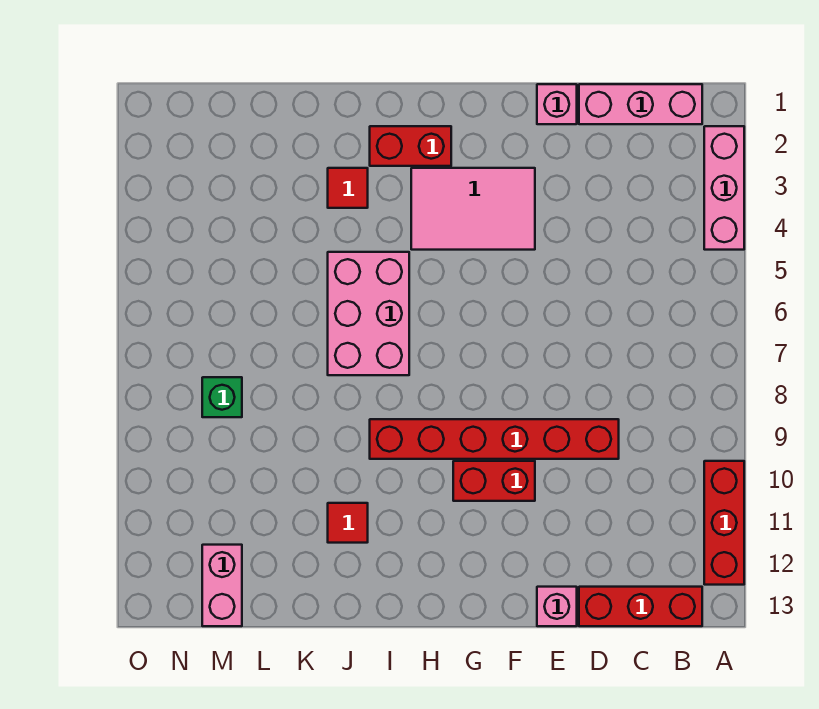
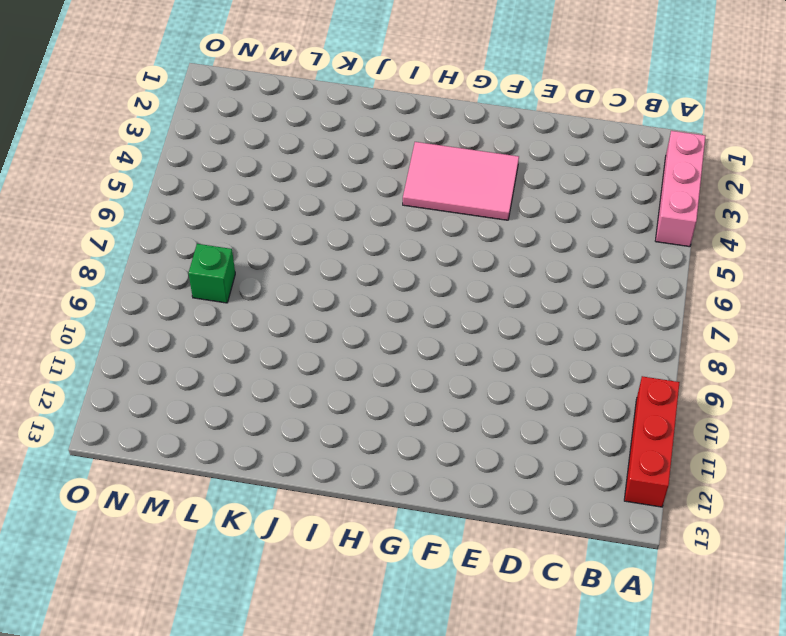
none -> pink 1x3 brick [579,84,702,124]
none -> red 1x3 brick [579,587,702,626]
none -> red 1x6 brick [370,419,619,459]

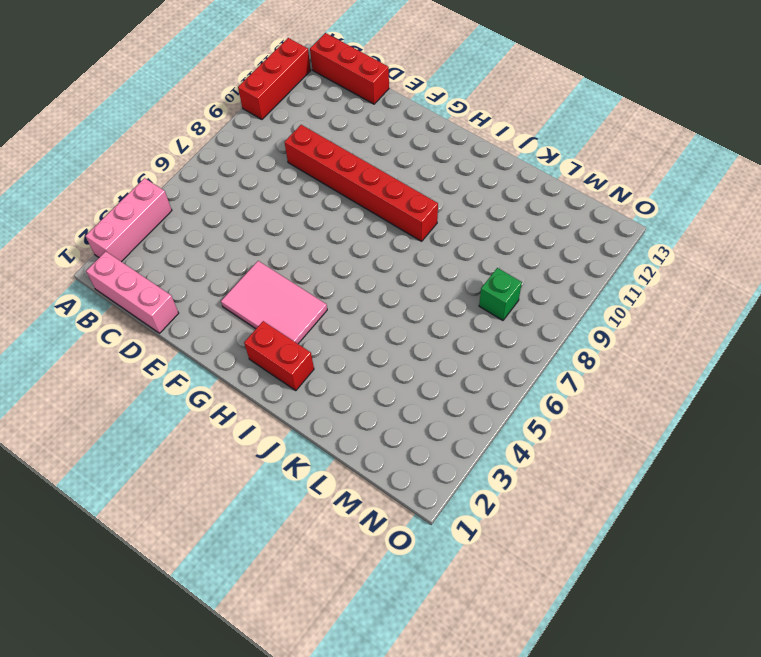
none -> pink 1x1 brick [537,84,577,124]
none -> pink 1x1 brick [537,587,577,626]
none -> red 1x2 brick [453,461,535,501]

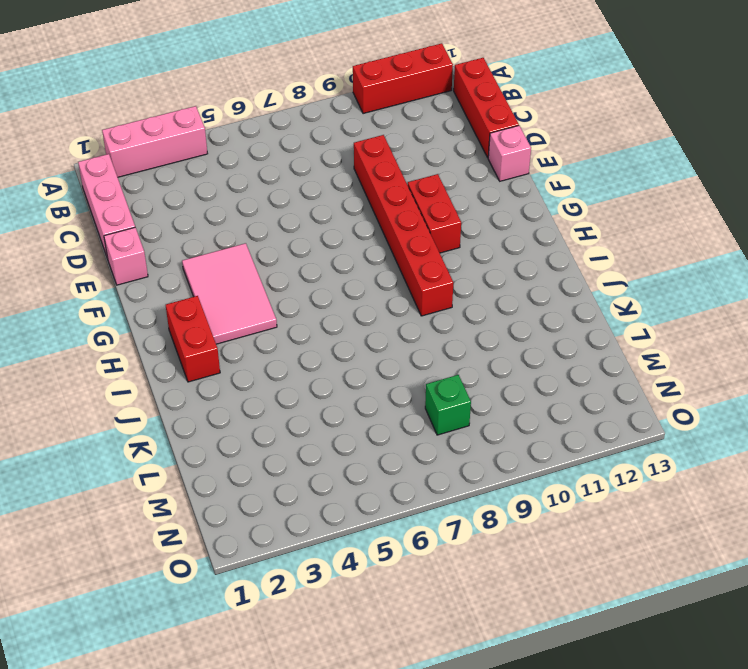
none -> pink 2x3 brick [328,252,409,375]
none -> red 1x1 tile [328,168,368,208]
none -> red 1x1 tile [328,503,368,543]

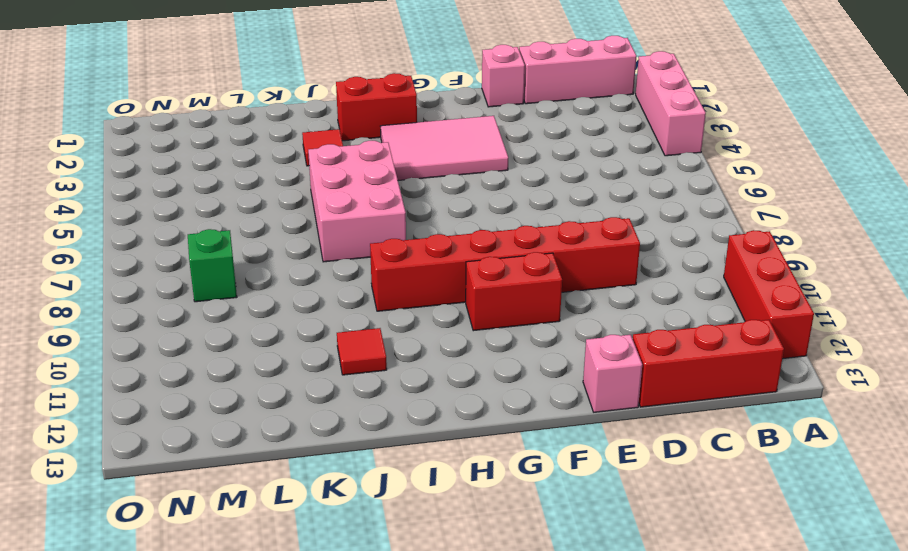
none -> pink 1x2 brick [202,545,242,626]

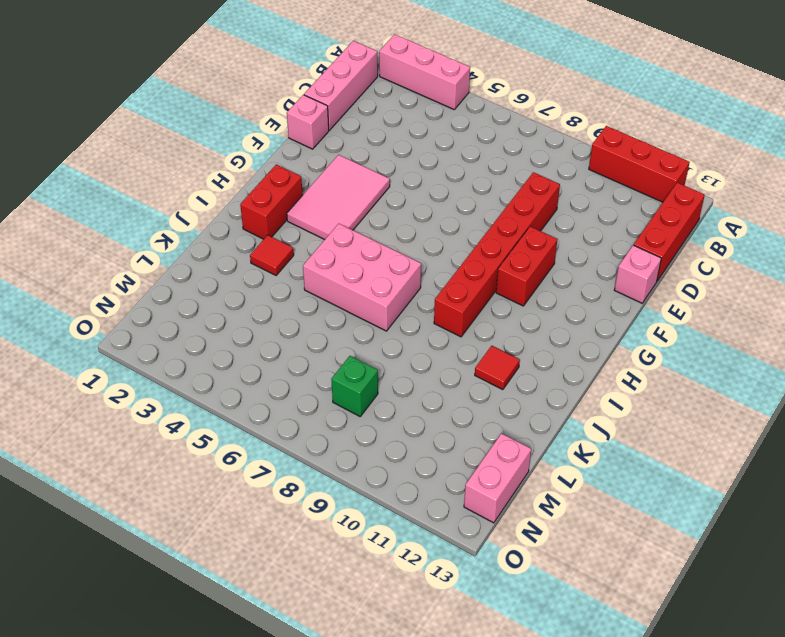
pink 1x2 brick [464,434,531,523] -> pink 1x2 brick turned to [202,545,242,626]

